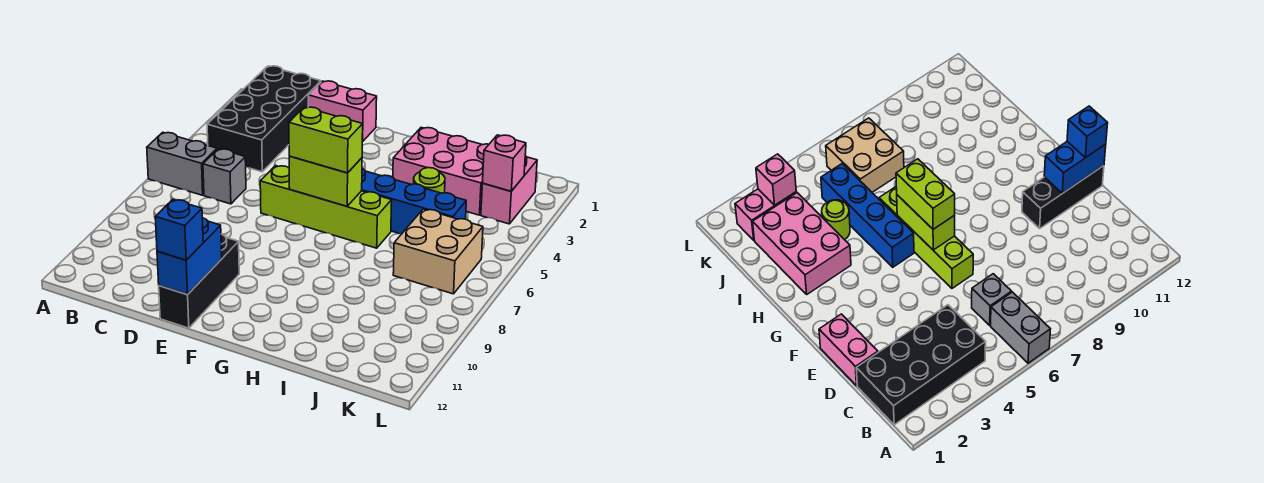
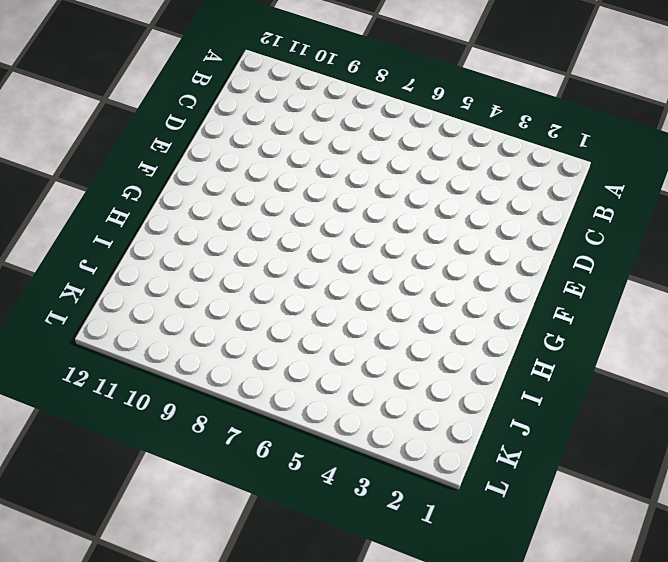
none -> grey 1x2 brick [147,132,217,195]
none -> black 2x4 brick [207,66,321,172]
none -> grey 1x1 brick [203,149,246,204]

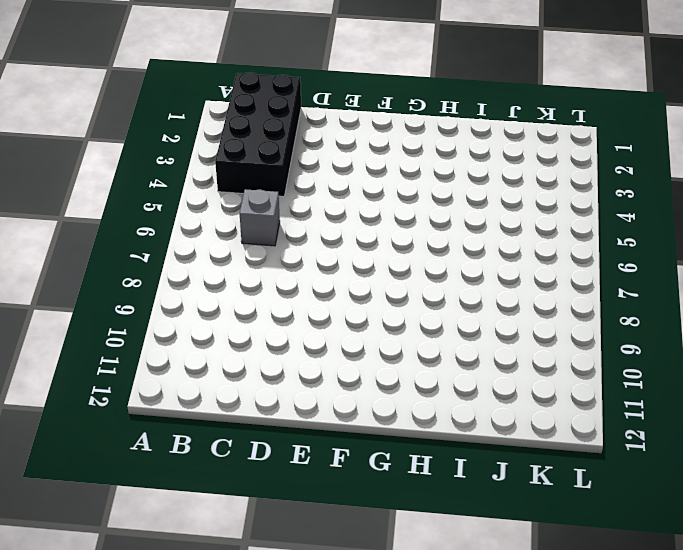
none -> grey 1x2 brick [147,132,217,195]
none -> pink 1x2 brick [308,81,377,141]
none -> lime 1x4 brick [260,165,392,248]

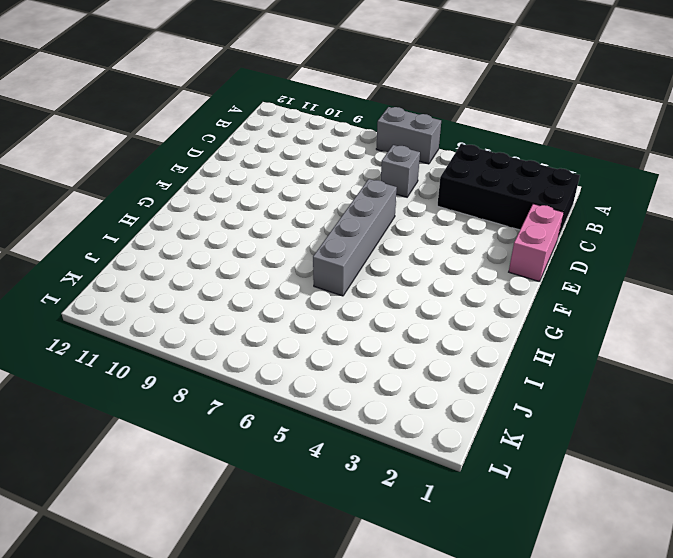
grey 1x2 brick [376,107,441,164] -> grey 1x2 brick turned to [147,132,217,195]
grey 1x4 brick [313,179,397,296] -> lime 1x4 brick [260,165,392,248]
none -> black 1x3 brick [159,234,239,328]
none -> blue 1x4 brick [362,169,466,234]
none -> pink 2x3 brick [393,128,489,215]

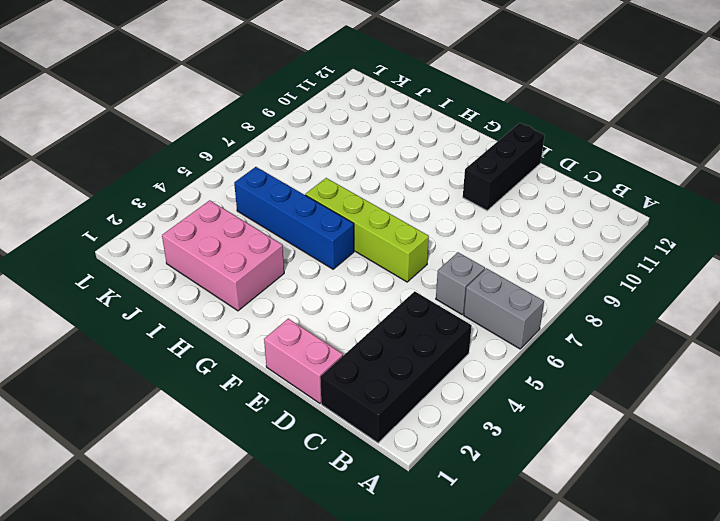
none -> lime 1x1 round brick [414,168,445,193]
none -> tan 2x2 brick [393,209,483,294]
none -> pink 1x2 brick [481,156,537,224]

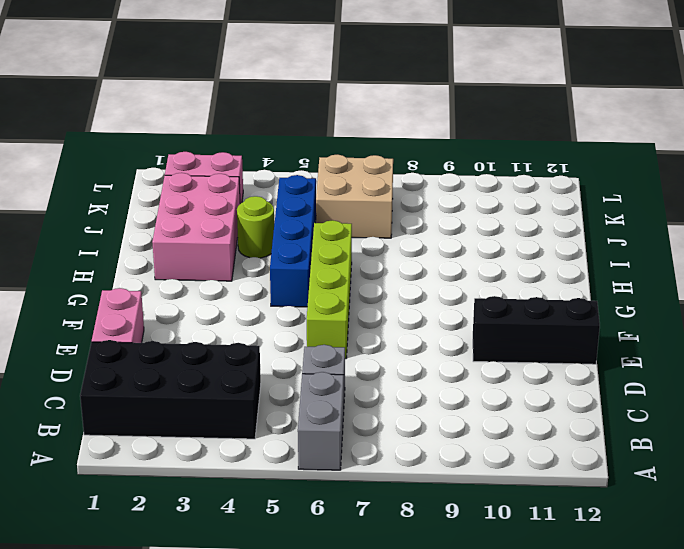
none -> blue 1x2 brick [157,218,222,295]
none -> lime 1x2 brick [289,156,362,206]
none -> pink 1x1 brick [483,135,526,191]

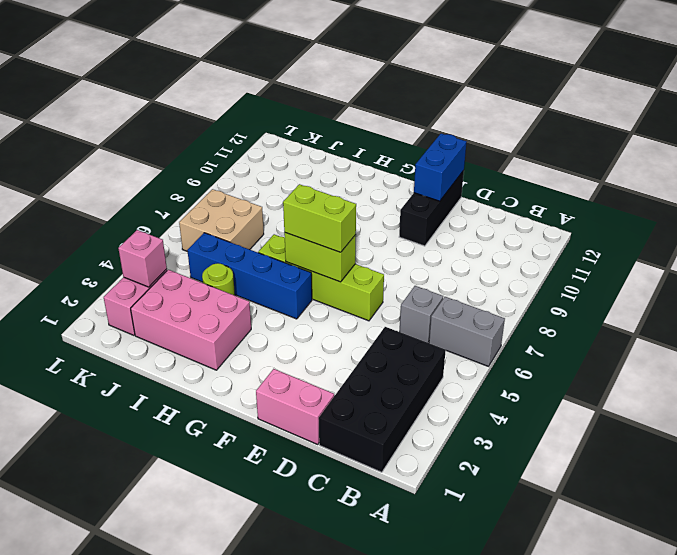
none -> blue 1x1 brick [155,200,203,260]

